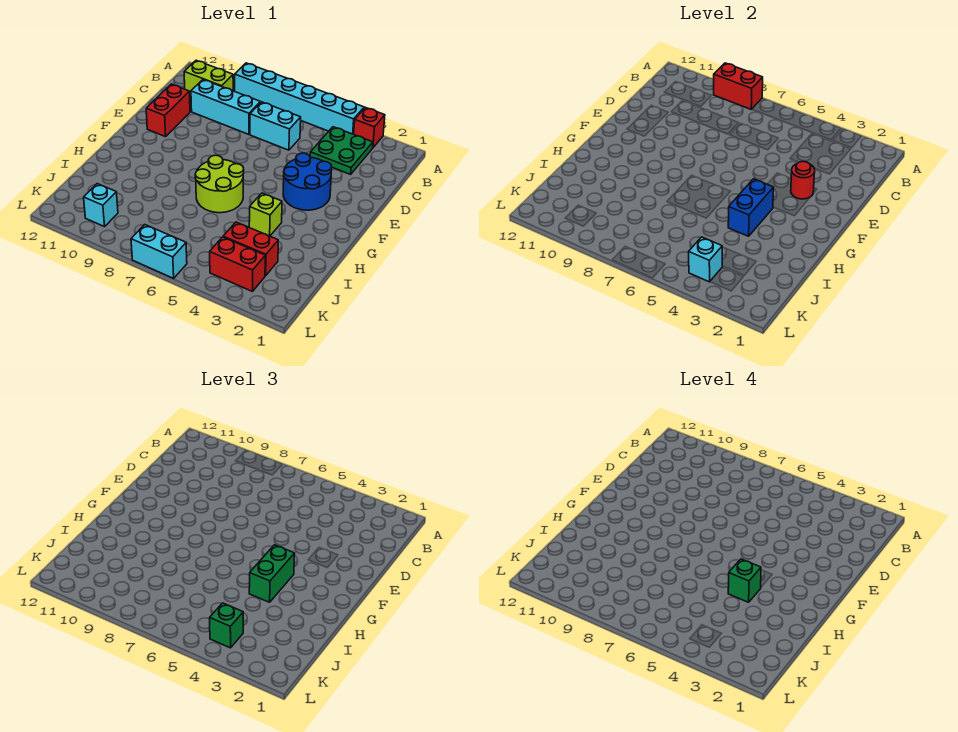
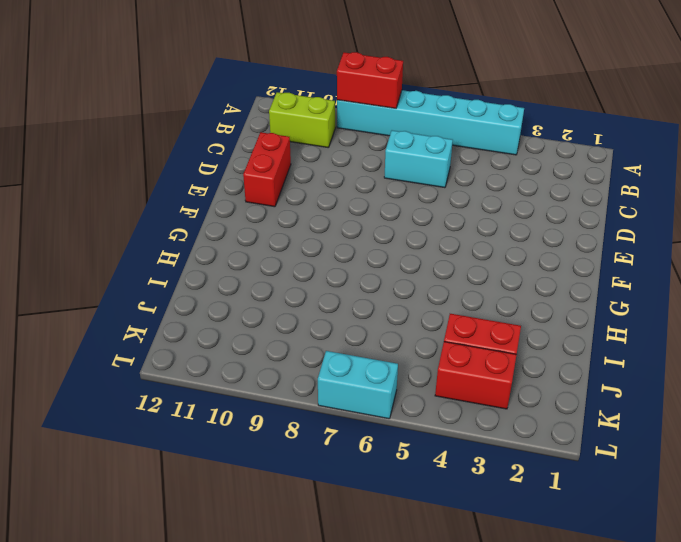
none -> red 1x1 brick [354,107,385,148]
none -> green 2x2 plate [310,127,373,174]
none -> cyan 1x3 brick [191,80,260,134]

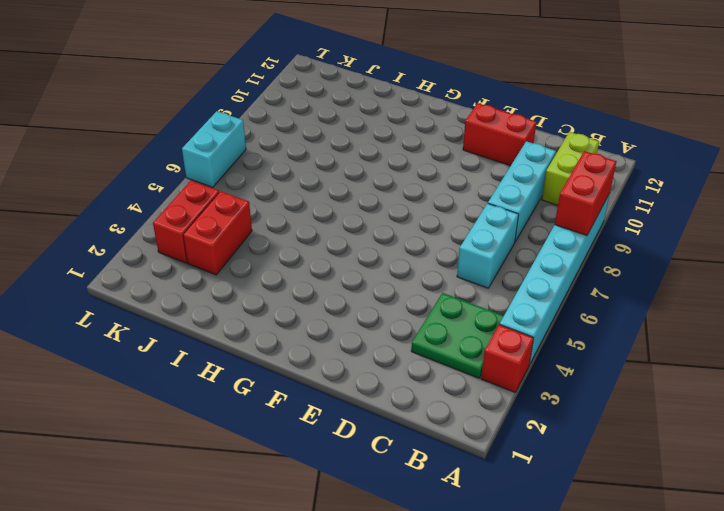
none -> blue 2x2 round brick [283,153,332,210]
none -> lime 2x2 round brick [195,155,244,213]
none -> lime 1x1 brick [249,193,282,236]

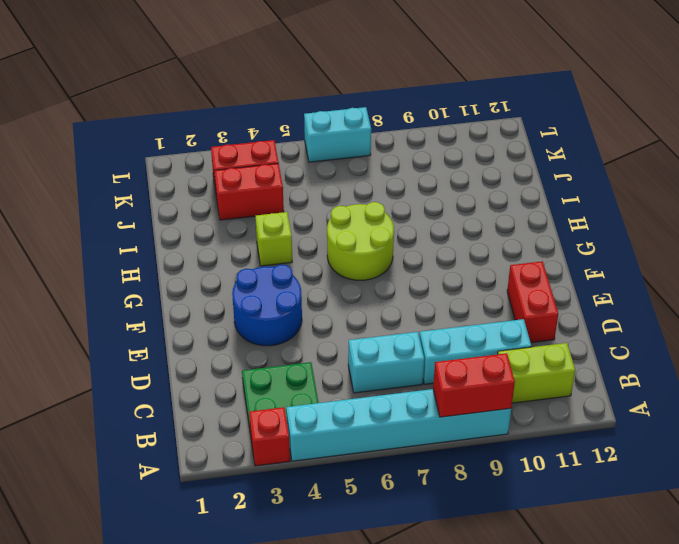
none -> cyan 1x1 brick [84,184,118,227]
none -> red 1x1 round brick [791,161,815,199]
none -> blue 1x2 brick [728,179,774,236]

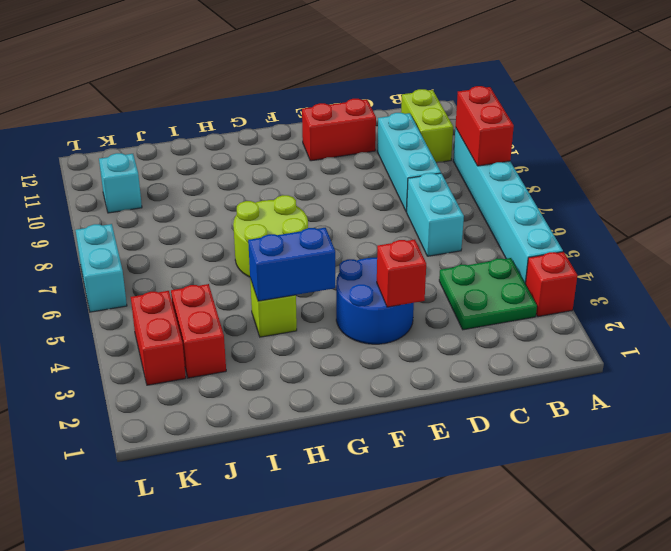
red 1x1 brick [377,240,426,307] -> red 1x1 round brick [791,161,815,199]
none -> cyan 1x1 brick [689,237,722,282]
none -> green 1x2 brick [249,545,295,602]
none -> green 1x1 brick [210,603,243,648]

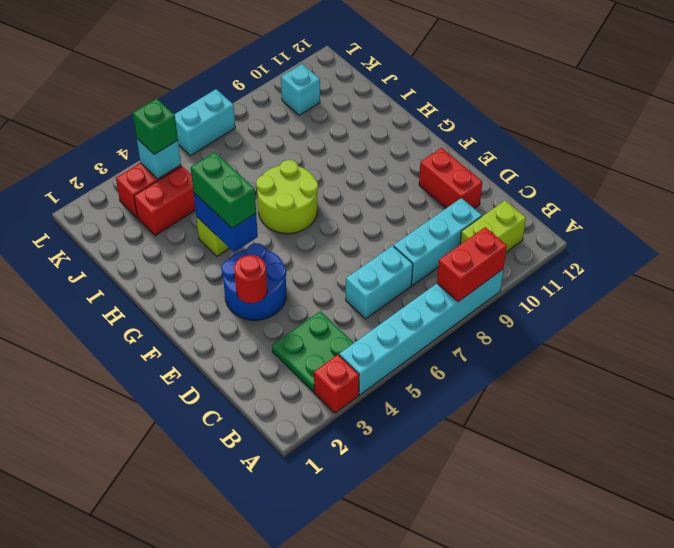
none -> green 1x1 brick [728,559,761,602]

